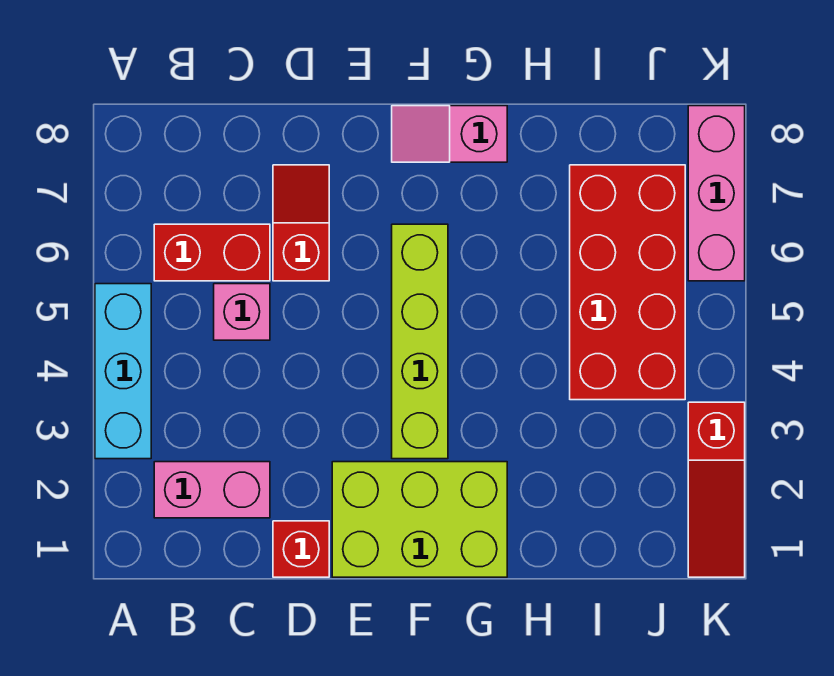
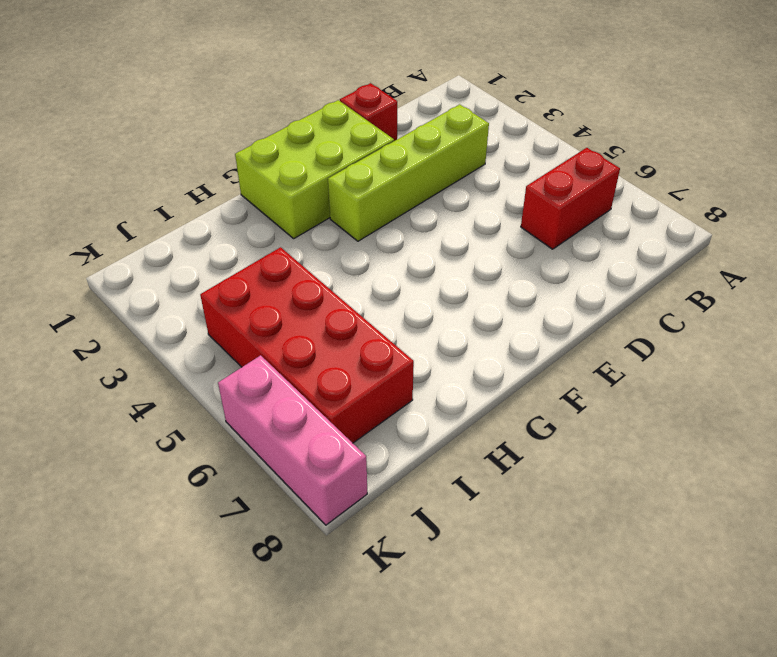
lime 1x4 brick [328,104,489,241] -> lime 1x4 brick turned to [392,224,448,459]
none -> cyan 1x3 brick [95,284,151,459]
none -> pink 1x2 brick [154,462,270,518]
none -> pink 1x1 brick [214,284,270,340]

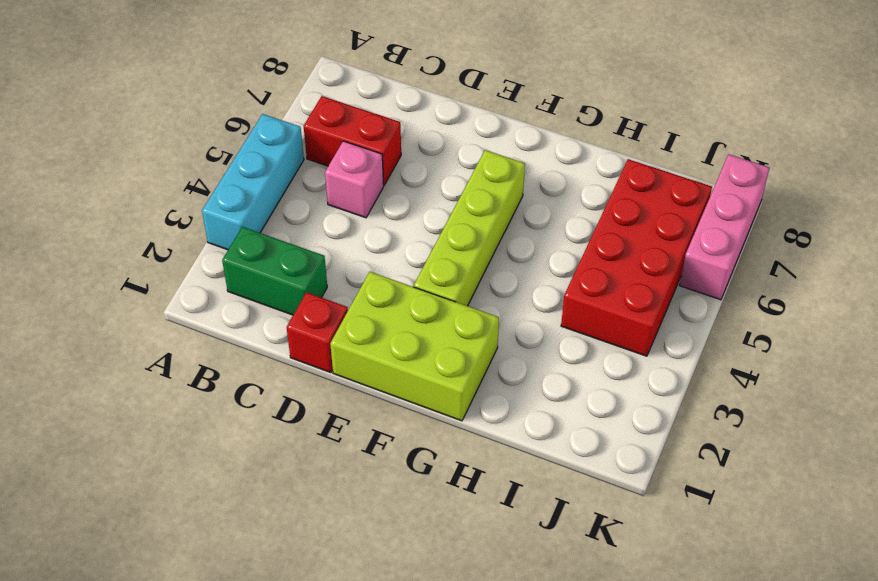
green 1x2 brick [222,227,327,315] -> pink 1x2 brick [154,462,270,518]
none -> red 1x2 slope [273,165,329,281]
none -> pink 1x2 slope [392,106,507,162]
none -> red 1x3 slope [688,402,745,577]

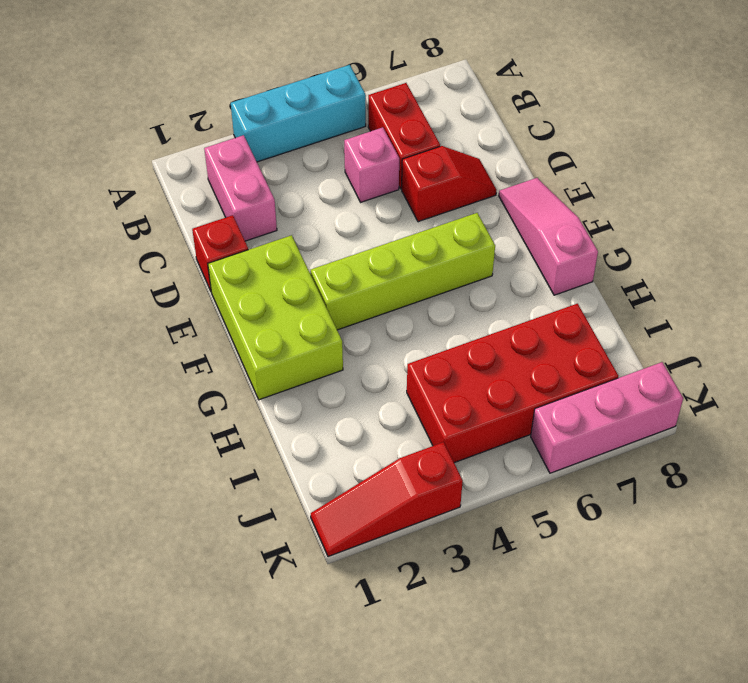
pink 1x3 slope [499,178,598,295] -> pink 1x2 slope [392,106,507,162]

